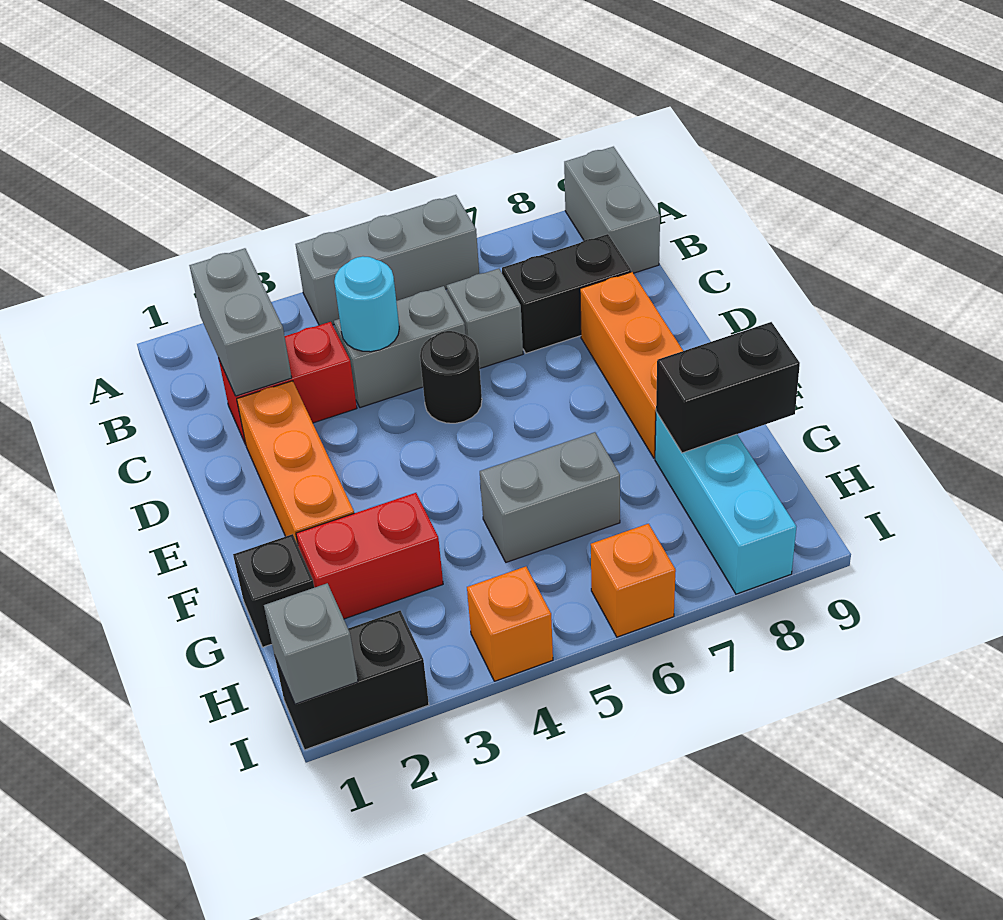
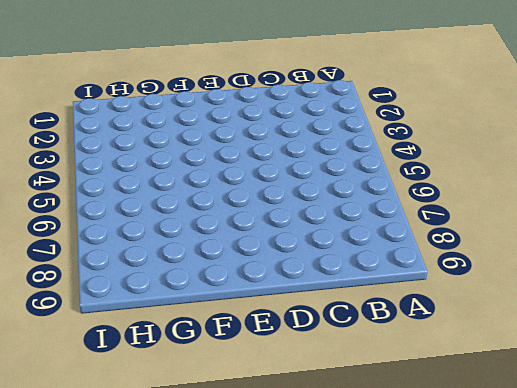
none -> grey 1x3 brick [296,195,479,325]
none -> grey 1x2 brick [564,147,660,273]
none -> red 1x2 brick [219,322,357,445]

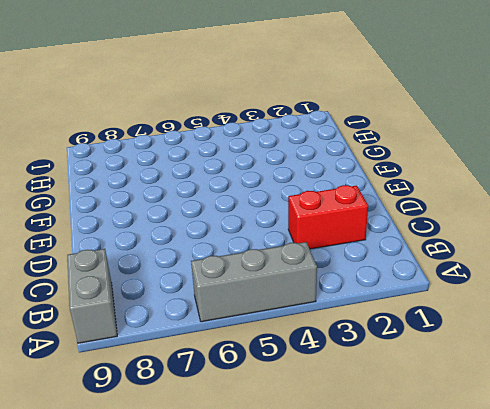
none -> grey 1x2 brick [334,286,466,408]
none -> grey 1x1 brick [447,269,523,368]
none -> black 1x2 brick [502,234,631,353]

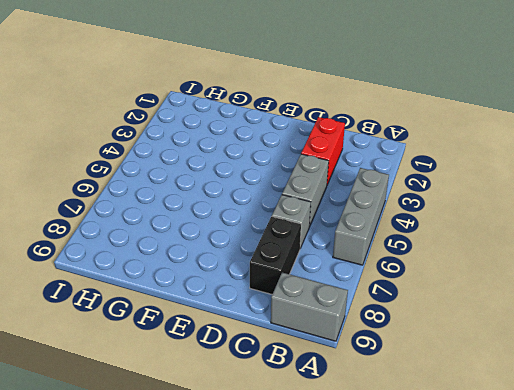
none -> orange 1x3 brick [237,381,354,545]
none -> black 1x1 round brick [420,331,482,423]
none -> orange 1x3 brick [580,272,683,458]

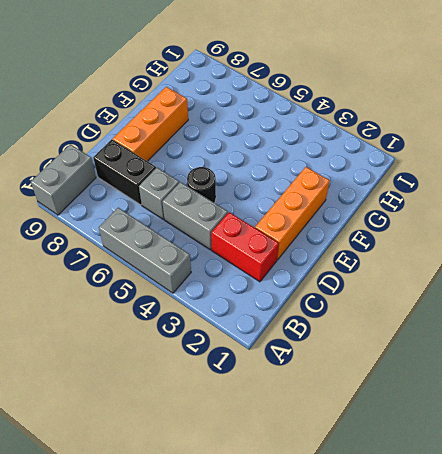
none -> black 1x1 brick [233,534,314,647]
none -> red 1x2 brick [296,493,443,619]
none -> grey 1x2 brick [480,432,620,562]

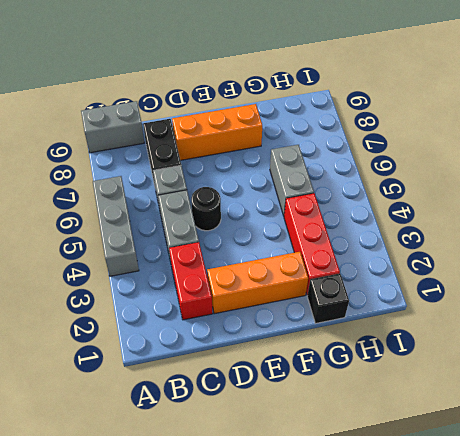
red 1x3 brick [284,193,340,295] -> red 1x2 brick [296,493,443,619]
none -> cyan 1x3 brick [655,412,796,594]
none -> black 1x2 brick [275,611,429,750]
none -> orange 1x1 brick [467,567,553,681]

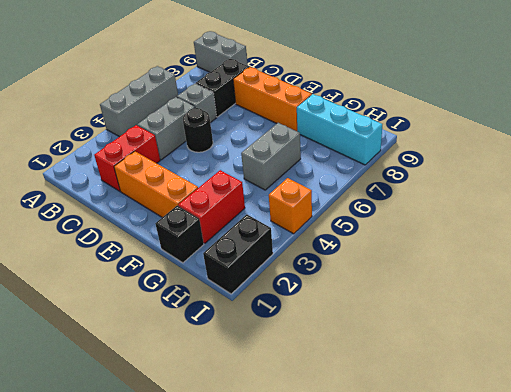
none -> orange 1x1 brick [591,524,676,637]
none -> grey 1x2 brick [189,248,292,396]
none -> cyan 1x1 round brick [334,256,399,352]

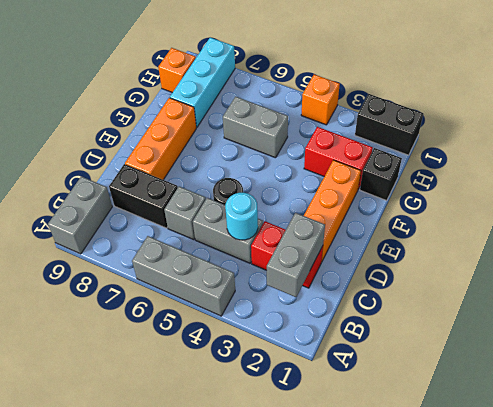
orange 1x1 brick [158,48,196,93] -> orange 1x1 brick moved to [591,524,676,637]
none -> black 1x2 brick [656,322,800,453]
none -> grey 1x1 brick [264,583,358,704]

